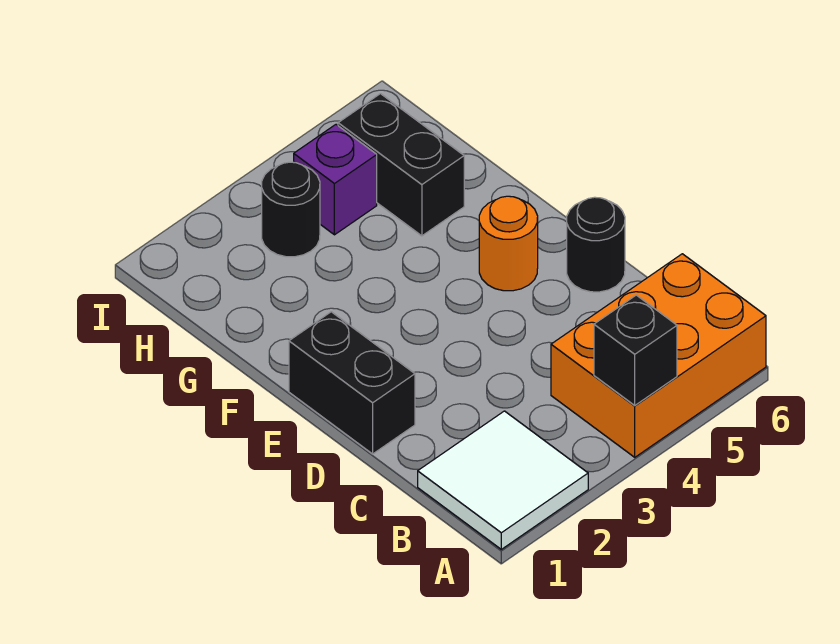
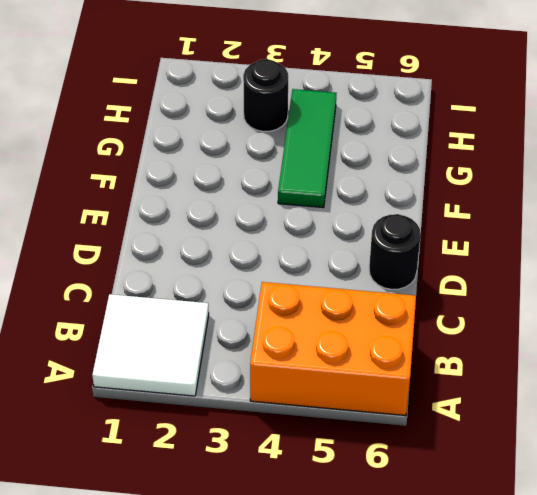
green 1x3 tile [278,89,336,208] -> purple 1x1 brick [294,125,377,235]
none -> black 1x2 brick [289,312,415,454]
none -> orange 1x1 round brick [479,196,538,291]

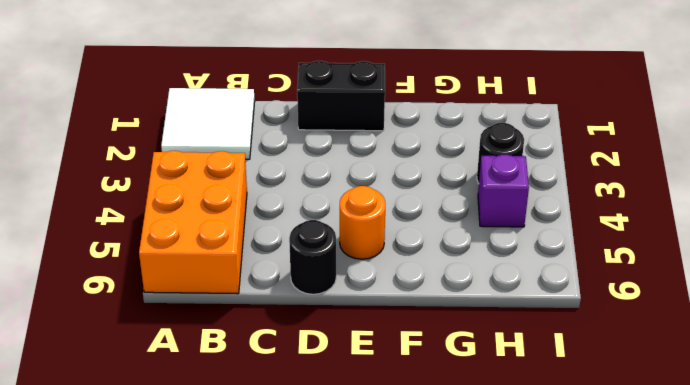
none -> black 1x2 brick [338,94,464,236]
none -> black 1x1 brick [594,295,677,405]

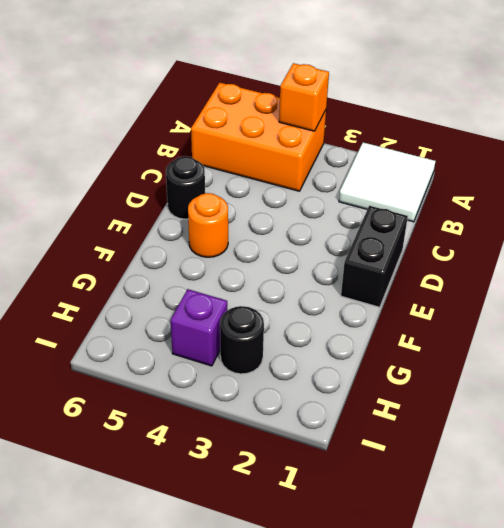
orange 1x1 brick [279,63,329,131] -> black 1x1 brick [594,295,677,405]
none -> black 1x2 brick [338,94,464,236]

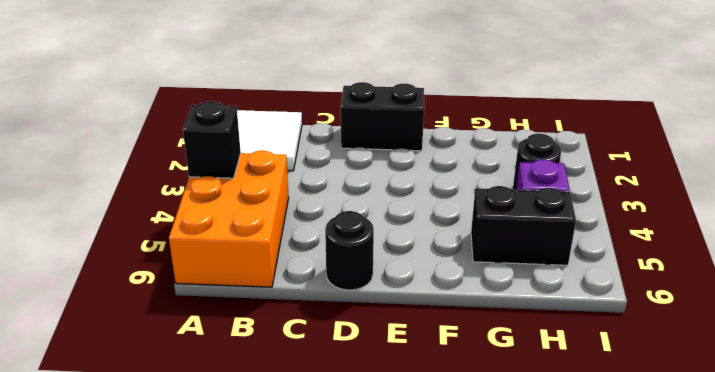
none -> orange 1x1 round brick [479,196,538,291]

